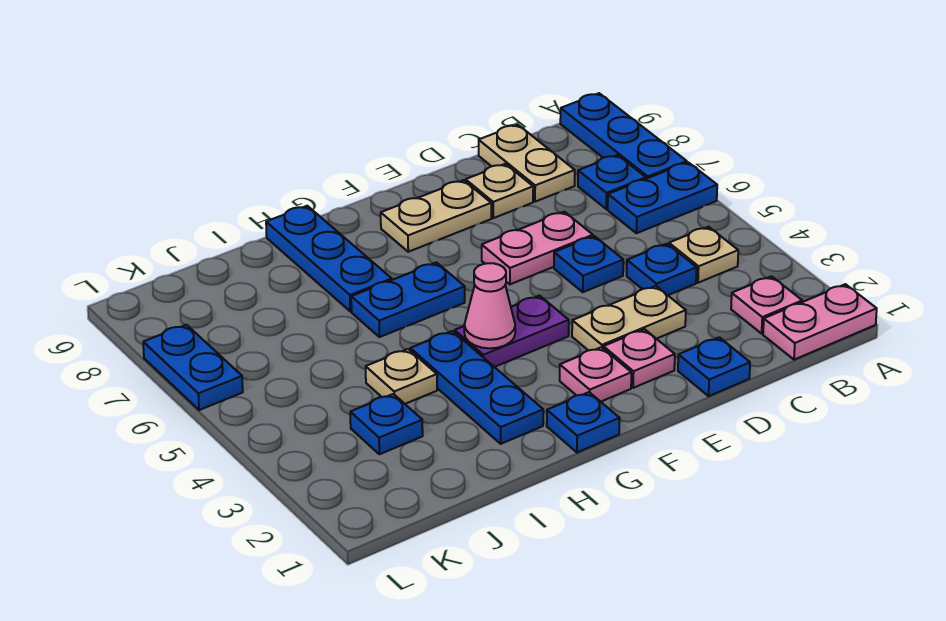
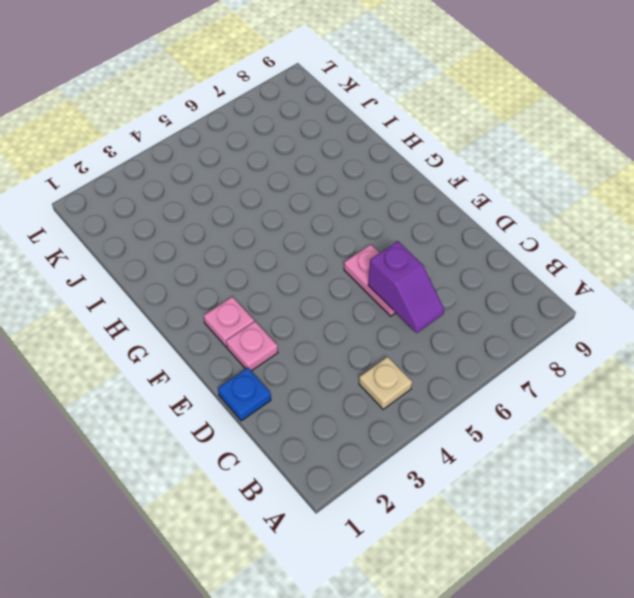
purple 1x2 slope [368,241,444,333] -> none
none -> pink 1x2 plate [763,284,877,360]
none -> blue 1x2 plate [608,162,717,233]
none -> blue 1x3 plate [560,93,687,179]

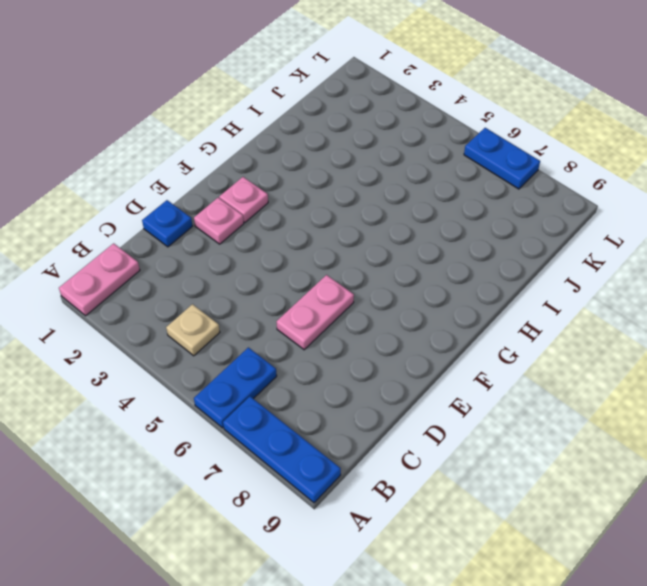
none -> pink 1x1 plate [731,276,802,334]
none -> blue 1x1 plate [578,155,646,209]
none -> blue 1x1 plate [627,244,697,295]

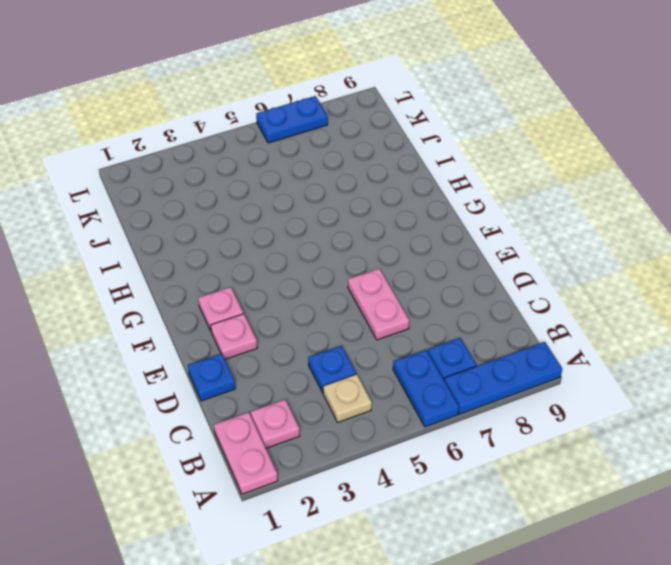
none -> tan 1x2 plate [479,125,575,202]
none -> tan 1x2 plate [572,286,686,350]
none -> blue 1x1 plate [554,236,623,292]

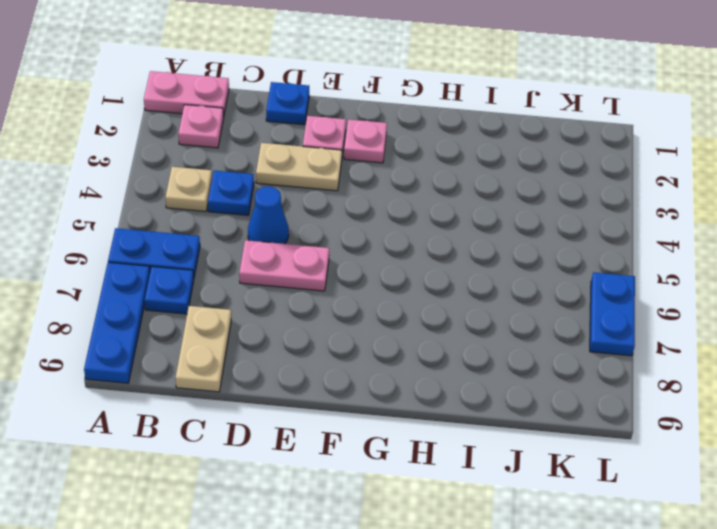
blue 1x1 cone [248,186,289,244] -> blue 1x1 plate [554,236,623,292]
none -> tan 1x1 plate [466,164,533,218]
none -> tan 1x2 plate [381,180,491,252]
none -> purple 1x2 plate [455,296,569,367]

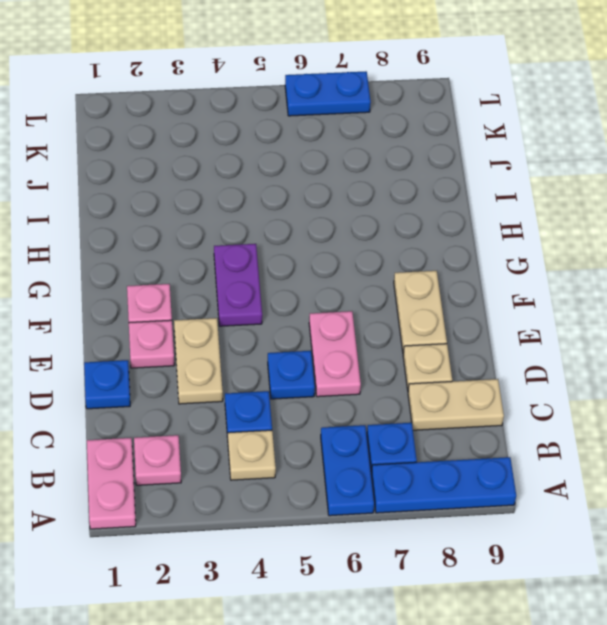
none -> blue 1x1 plate [547,392,620,452]
none -> blue 1x2 plate [351,263,465,337]
none -> blue 1x3 plate [410,331,543,444]

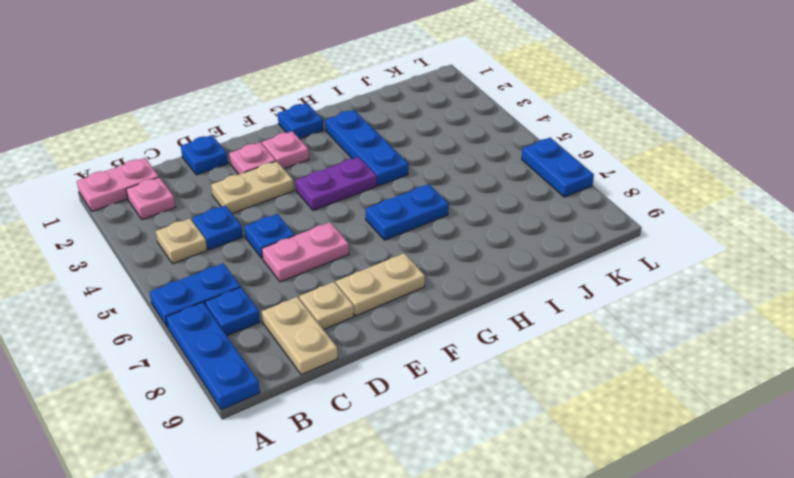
none -> blue 1x3 plate [266,206,392,311]
none -> tan 1x1 plate [366,349,437,404]
none -> blue 1x1 plate [350,394,423,454]

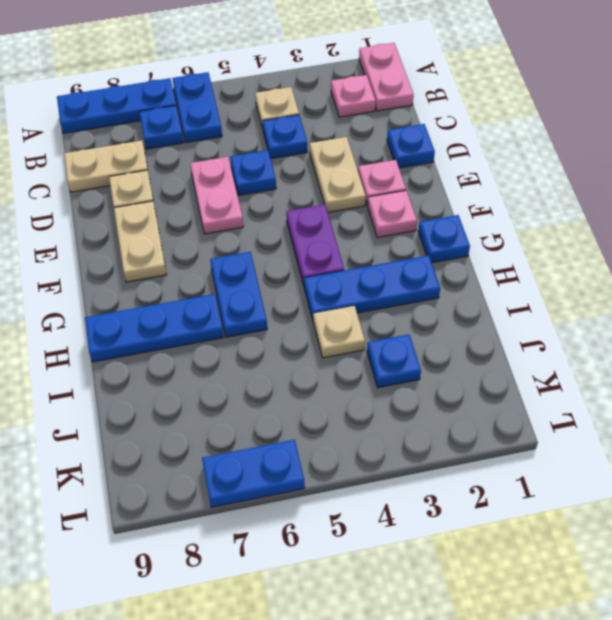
none -> pink 1x1 cone [464,263,515,348]

